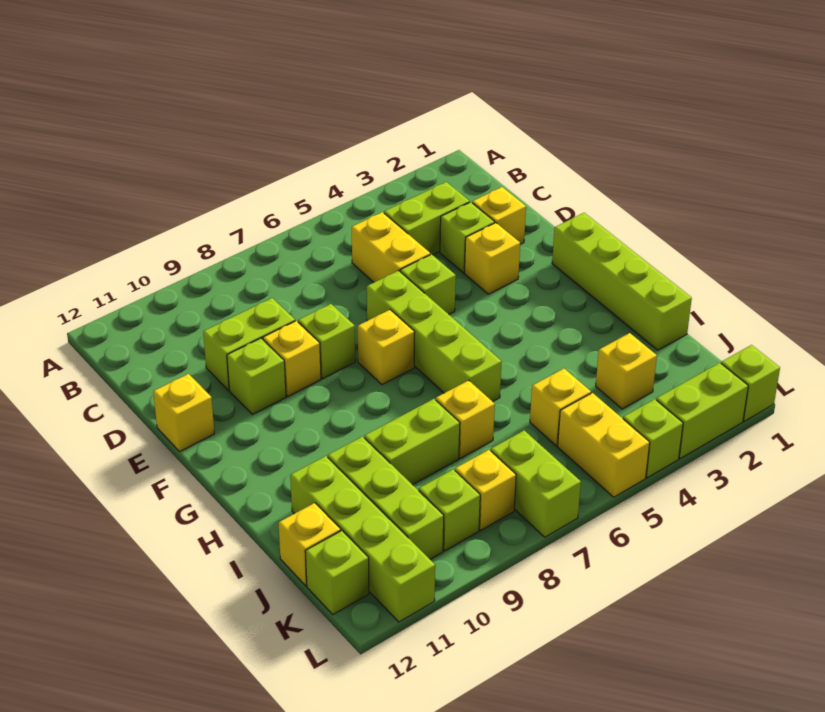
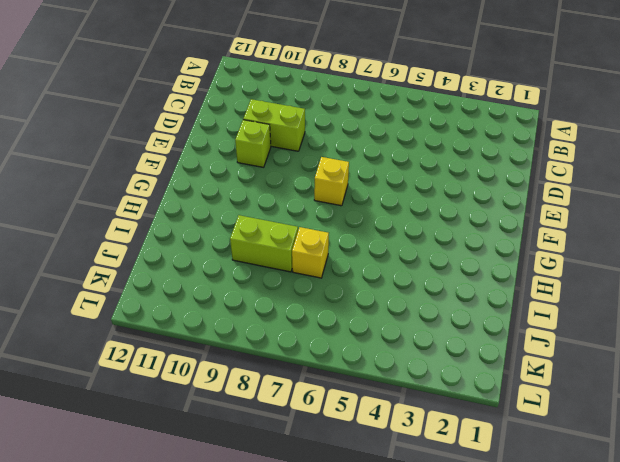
none -> lime 1x2 brick [384,182,470,255]
none -> yellow 1x2 brick [352,212,430,282]
none -> yellow 1x1 brick [472,187,526,244]

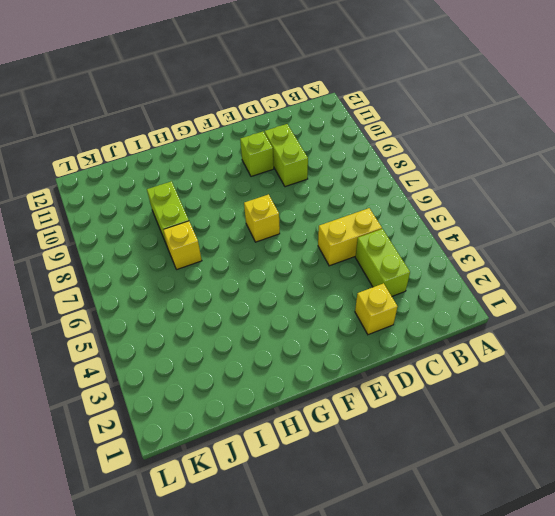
none -> lime 1x1 brick [440,202,495,273]
none -> yellow 1x1 brick [465,223,520,294]
none -> lime 1x1 brick [400,254,456,314]

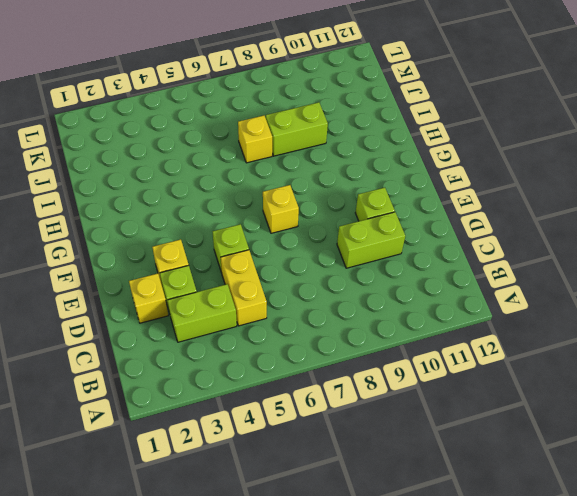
none -> lime 1x4 brick [367,271,502,402]
none -> lime 1x1 brick [298,304,355,378]
none -> yellow 1x1 brick [263,321,321,396]

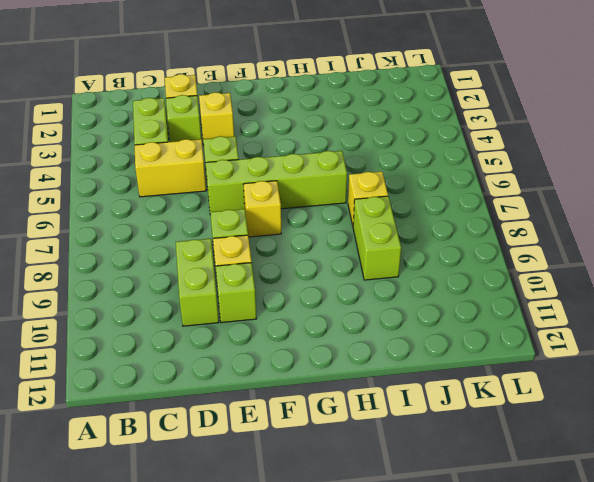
none -> yellow 1x1 brick [153,374,214,452]
none -> lime 1x4 brick [552,213,692,350]
none -> lime 1x3 brick [328,437,444,559]

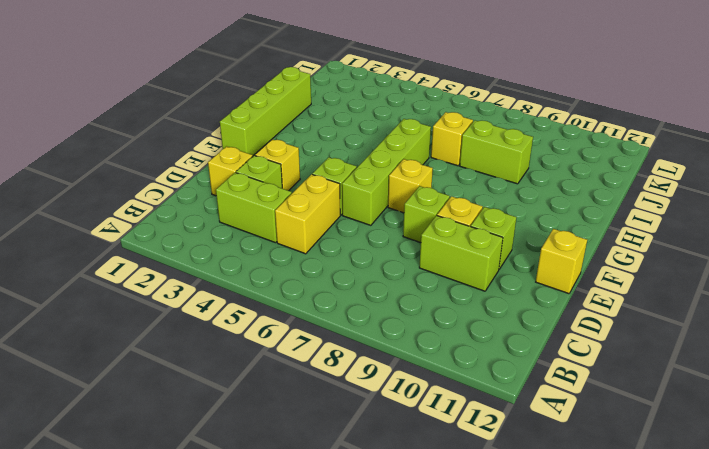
none -> lime 1x3 brick [328,437,444,559]
none -> lime 1x4 brick [290,456,435,622]
none -> yellow 1x1 brick [596,333,657,409]

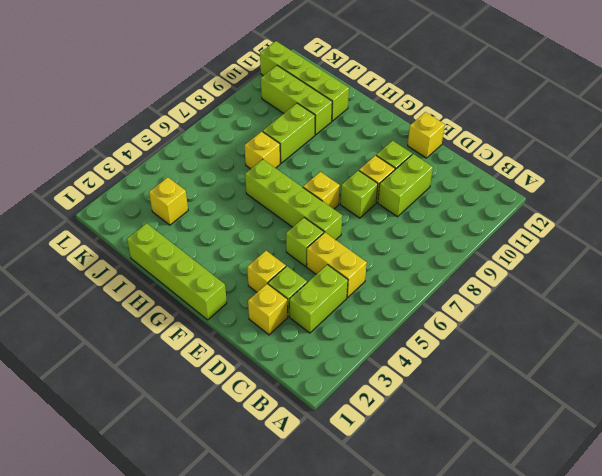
none -> yellow 1x1 brick [530,368,591,446]
none -> yellow 1x1 brick [279,503,341,586]
none -> yellow 1x2 brick [558,393,650,497]

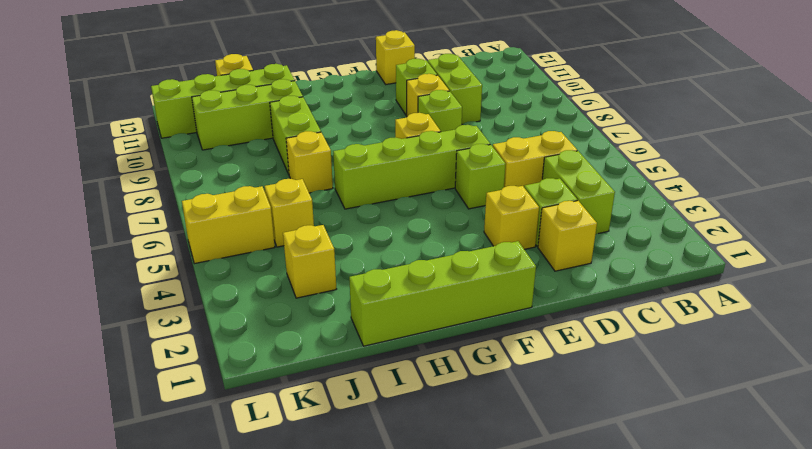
none -> lime 1x2 brick [491,431,581,537]
none -> yellow 1x1 brick [455,450,516,530]
none -> lime 1x1 brick [419,469,480,551]

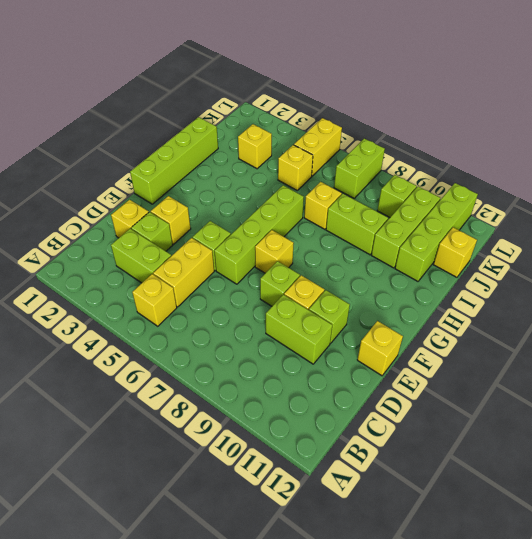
yellow 1x1 brick [132,274,177,326] -> yellow 1x1 brick moved to [455,450,516,530]
none -> lime 1x1 brick [305,531,369,614]
none -> lime 1x1 brick [721,345,780,421]
none -> lime 1x2 brick [656,363,748,459]

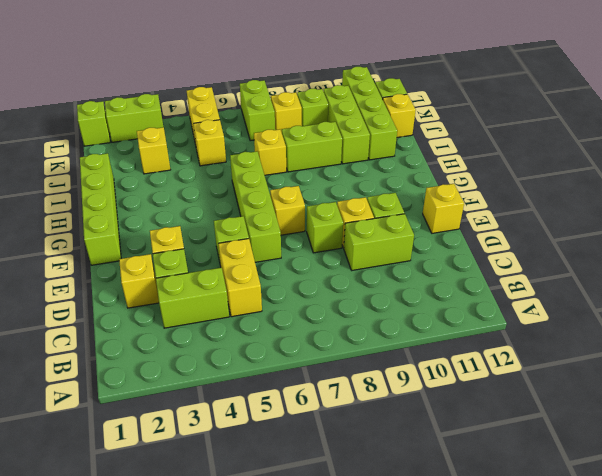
none -> lime 1x1 brick [623,399,683,478]

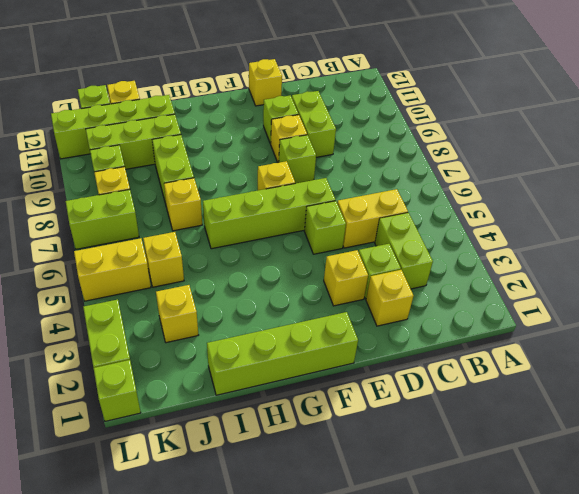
none -> lime 1x1 brick [623,399,683,478]

